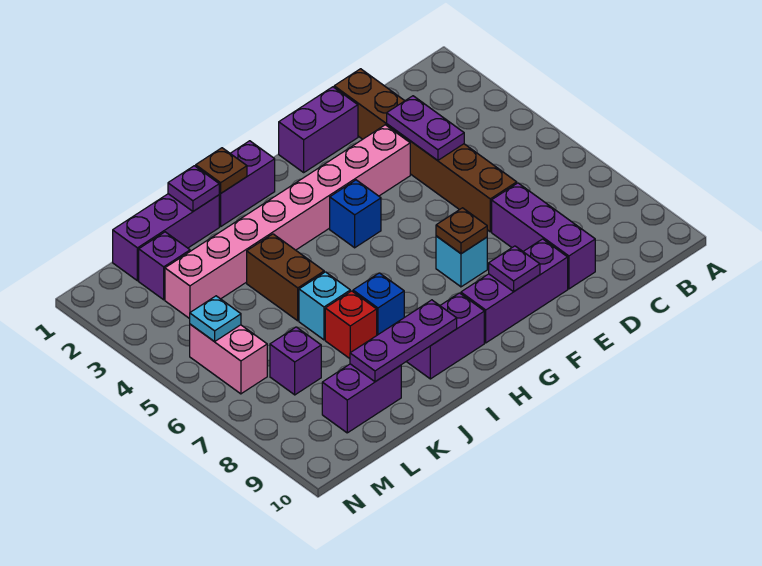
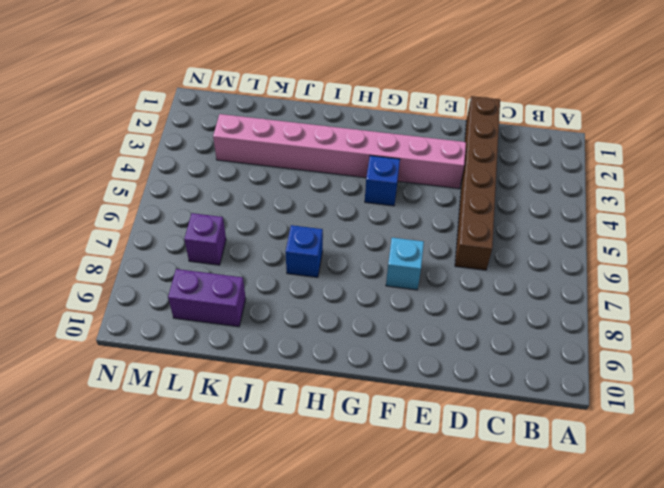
none -> purple 1x3 brick [492,183,595,289]
none -> purple 1x2 brick [279,87,358,172]
none -> purple 1x3 brick [461,239,568,343]

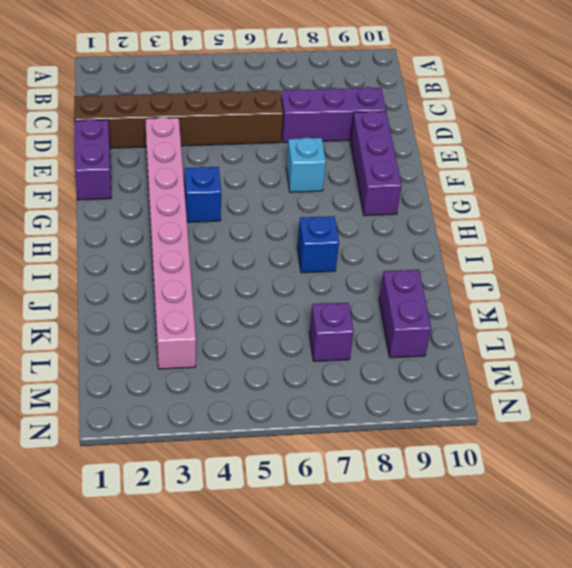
none -> purple 1x2 brick [219,141,275,227]
none -> purple 1x2 brick [406,293,484,379]
none -> purple 1x3 brick [113,194,219,281]

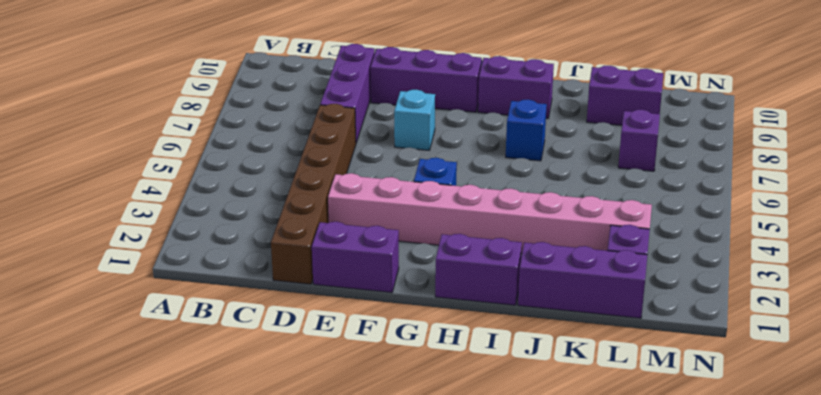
none -> brown 1x2 brick [247,234,324,321]
none -> cyan 1x1 brick [299,272,350,340]
none -> red 1x1 brick [325,291,377,359]

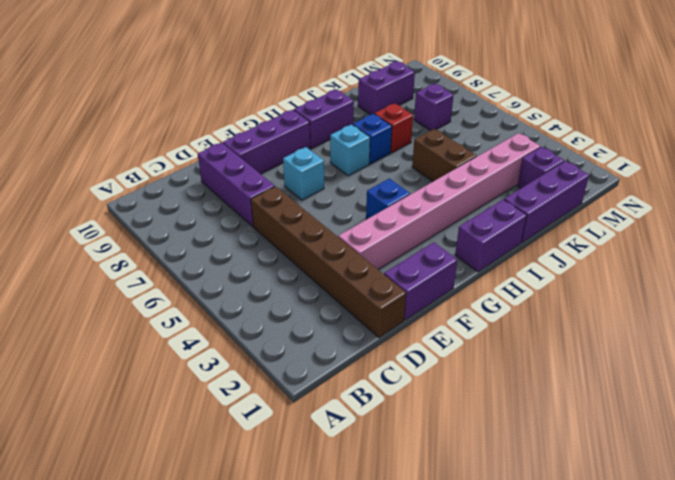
cyan 1x1 brick [330,124,370,176] -> cyan 1x1 brick moved to [299,272,350,340]
none -> pink 1x2 brick [190,324,267,394]
none -> purple 1x2 plate [387,96,464,160]
none -> brown 1x1 plate [436,208,487,254]

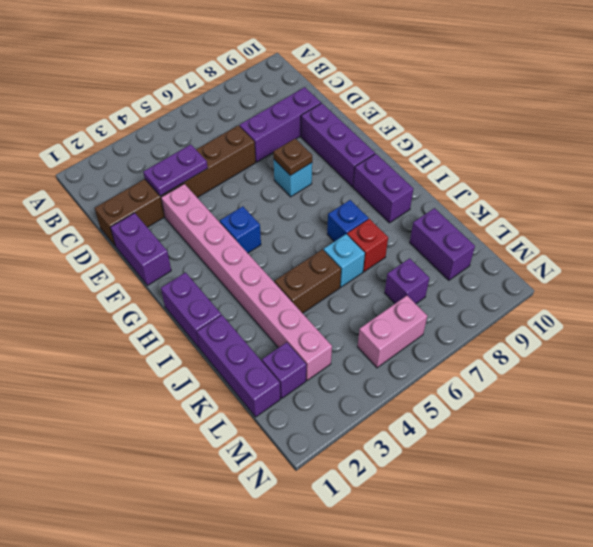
none -> purple 1x1 plate [489,246,540,292]
none -> brown 1x1 plate [196,148,247,194]
none -> purple 1x3 plate [350,300,457,382]

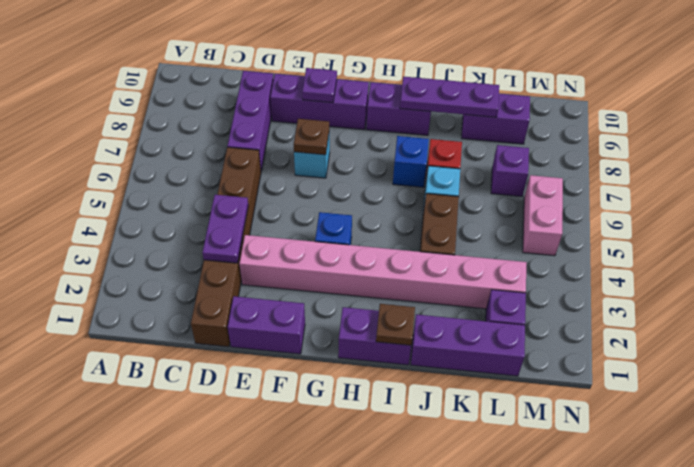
none -> purple 1x1 plate [168,166,219,211]
none -> cyan 1x1 plate [190,296,241,342]

